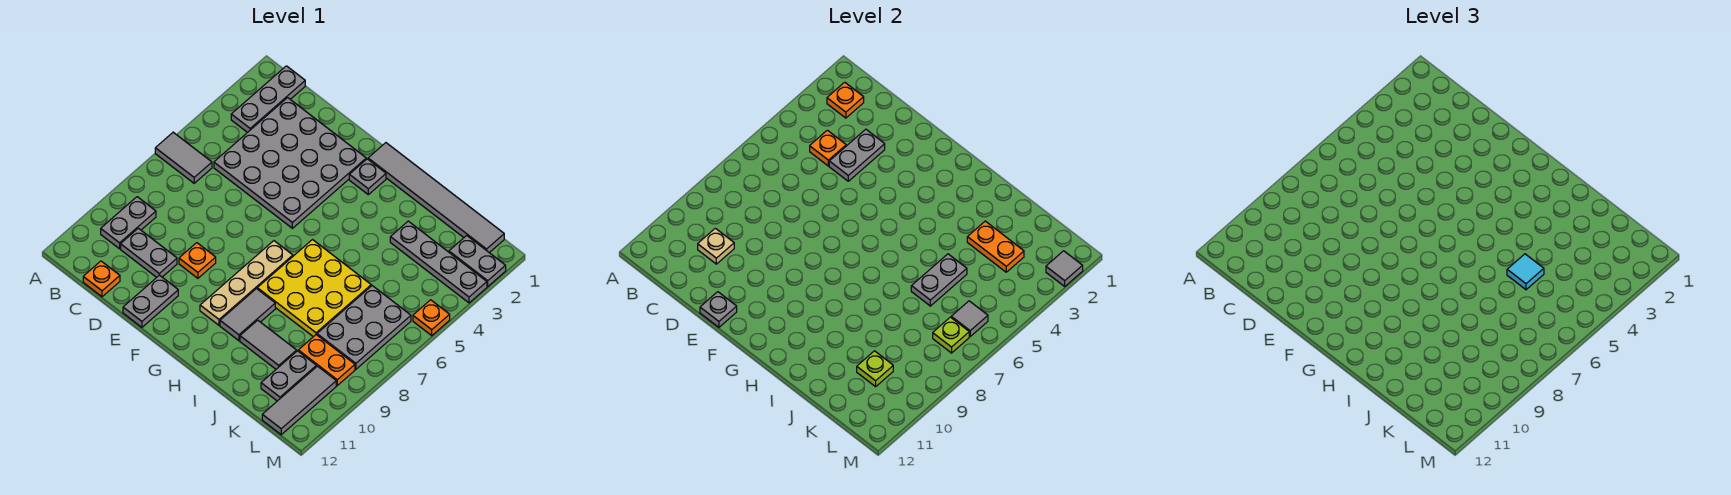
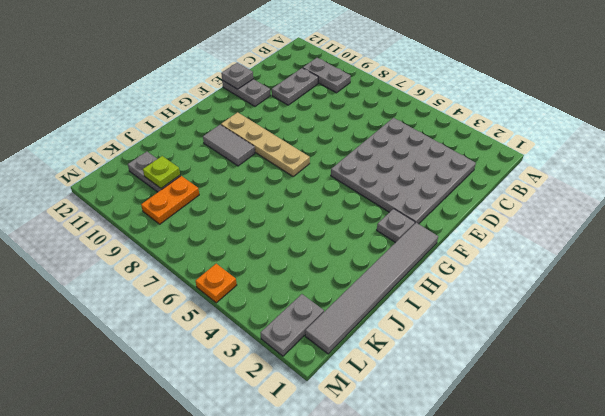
none -> grey 1x2 tile [155,132,212,183]
none -> grey 1x3 plate [231,66,305,133]
none -> orange 1x1 plate [83,261,120,297]
none -> orange 1x1 plate [179,243,216,278]

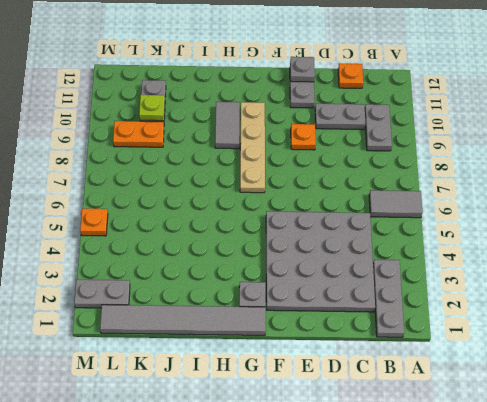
none -> yellow 3x3 plate [257,240,371,337]
none -> grey 1x2 tile [240,320,297,369]
none -> grey 1x4 plate [390,221,487,303]
none -> grey 2x3 plate [317,286,411,369]

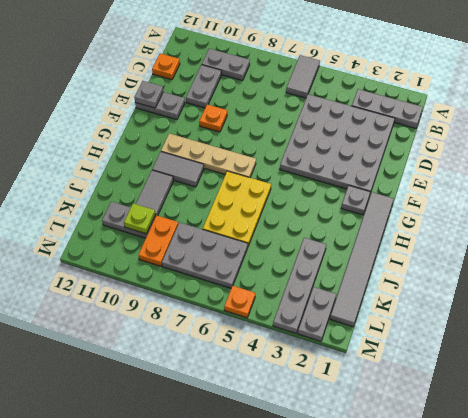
yellow 2x3 plate [203,171,271,246] -> yellow 3x3 plate [257,240,371,337]
none -> grey 1x3 tile [262,366,336,435]
none -> orange 1x1 plate [827,82,864,118]
none -> orange 1x1 plate [810,130,846,166]
none -> tan 1x1 plate [698,228,734,264]

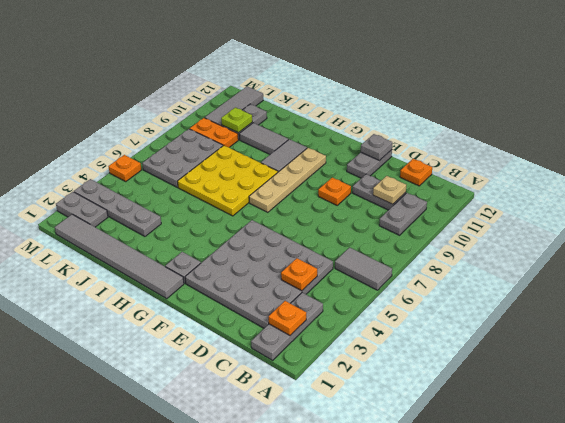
none -> grey 1x2 plate [829,129,885,181]
none -> orange 1x2 plate [967,221,1024,272]
none -> grey 1x2 plate [911,254,967,306]
none -> grey 1x1 tile [951,301,988,336]

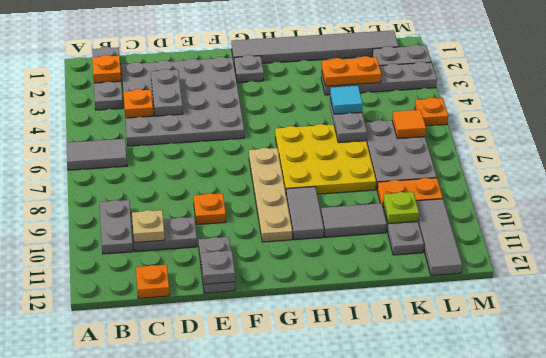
orange 1x1 tile [392,110,426,138] -> grey 1x1 tile [951,301,988,336]
none -> lime 1x1 plate [933,317,969,353]
none -> grey 1x1 tile [1046,251,1083,286]

